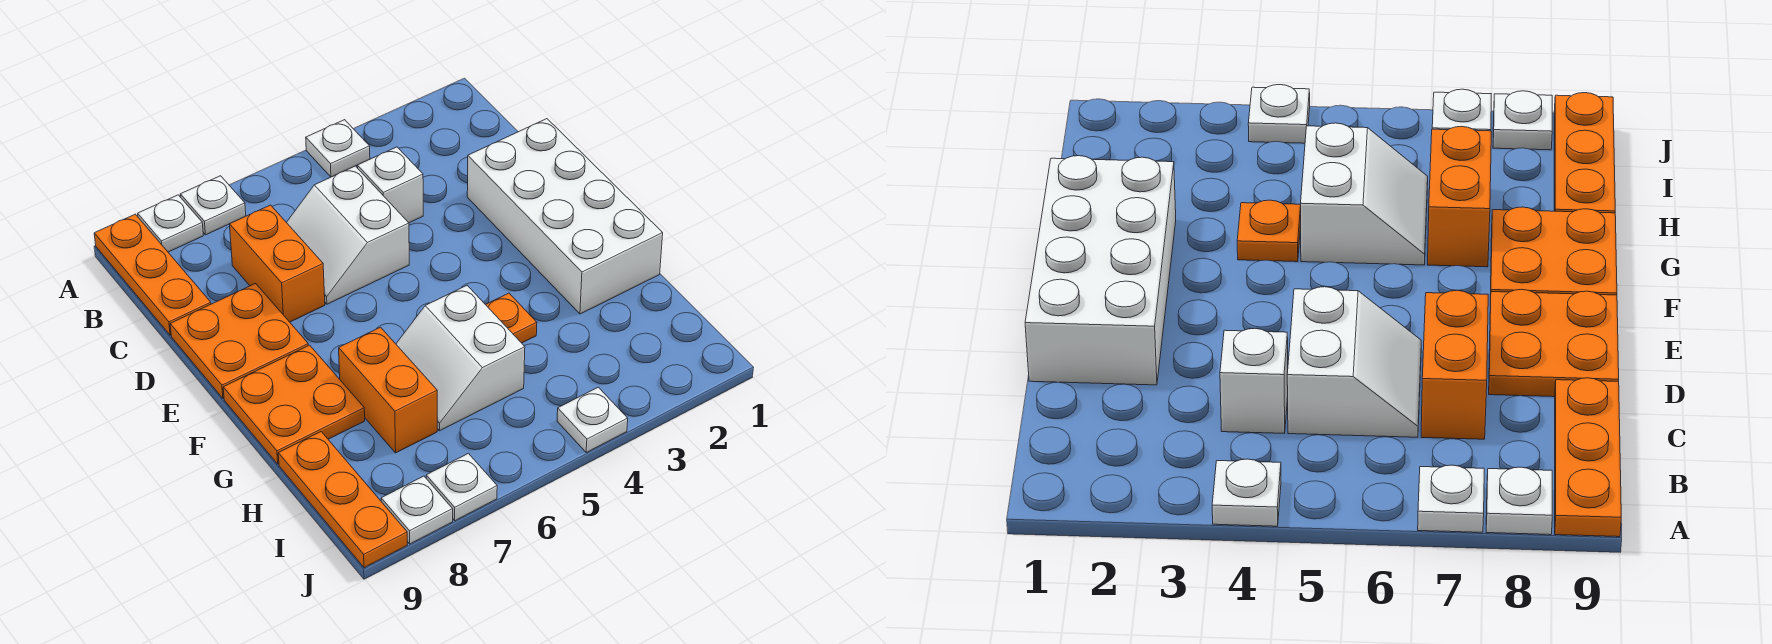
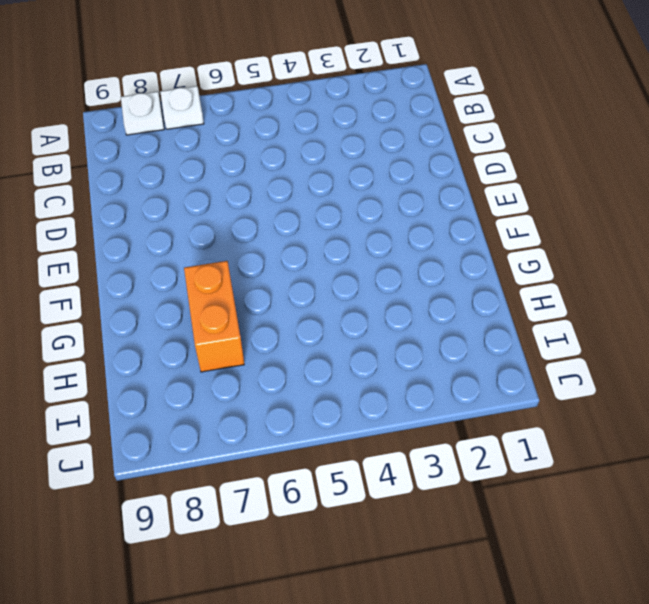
none -> white 1x1 plate [306,120,370,177]
none -> orange 1x3 plate [94,214,211,335]
none -> white 1x1 brick [357,147,423,223]

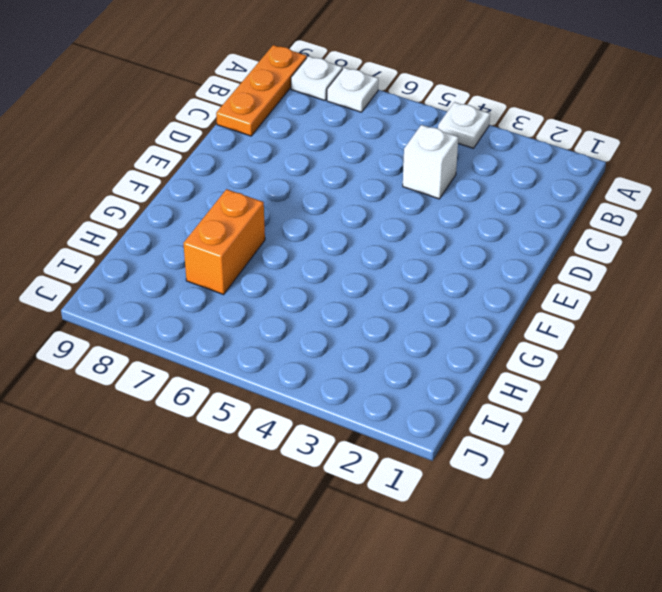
none -> white 2x2 slope [286,166,409,304]
none -> orange 1x2 brick [230,205,325,322]
none -> white 2x4 brick [467,119,663,314]

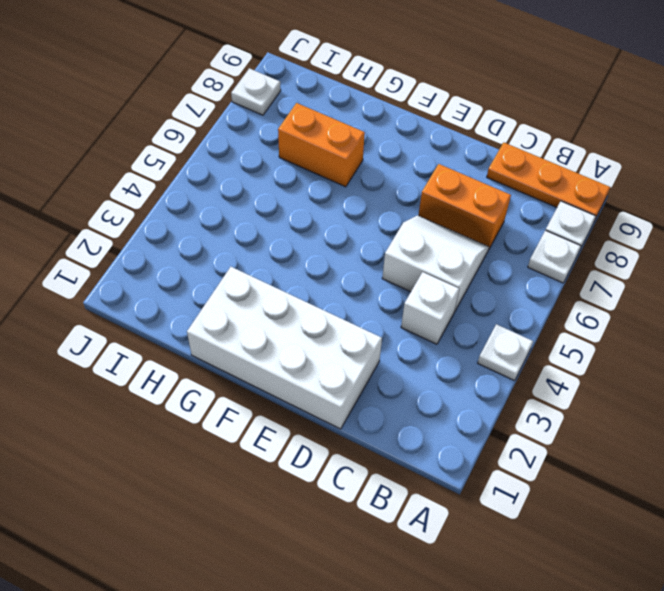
none -> orange 2x2 plate [170,283,308,399]
none -> orange 2x2 plate [223,345,365,464]
none -> orange 1x1 plate [486,293,537,343]

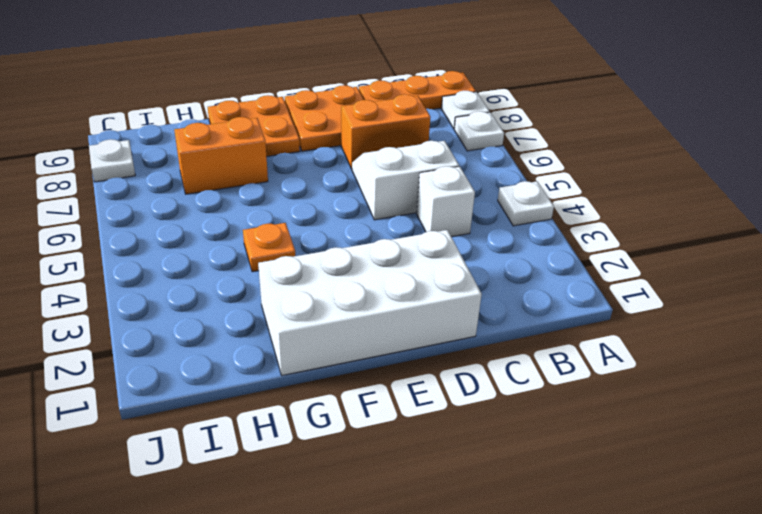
none -> white 2x2 slope [396,286,525,431]
none -> orange 1x3 plate [278,432,407,568]
none -> white 1x1 plate [557,387,628,452]

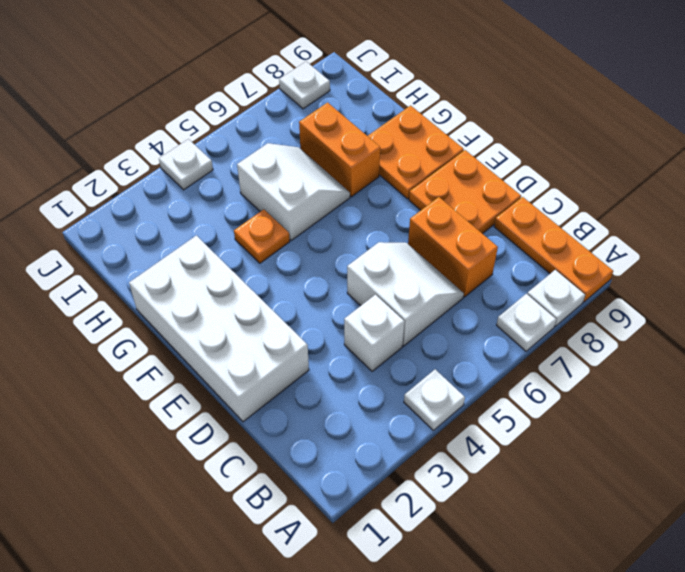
none -> orange 1x3 plate [278,432,407,568]
none -> white 1x1 plate [426,453,497,521]

